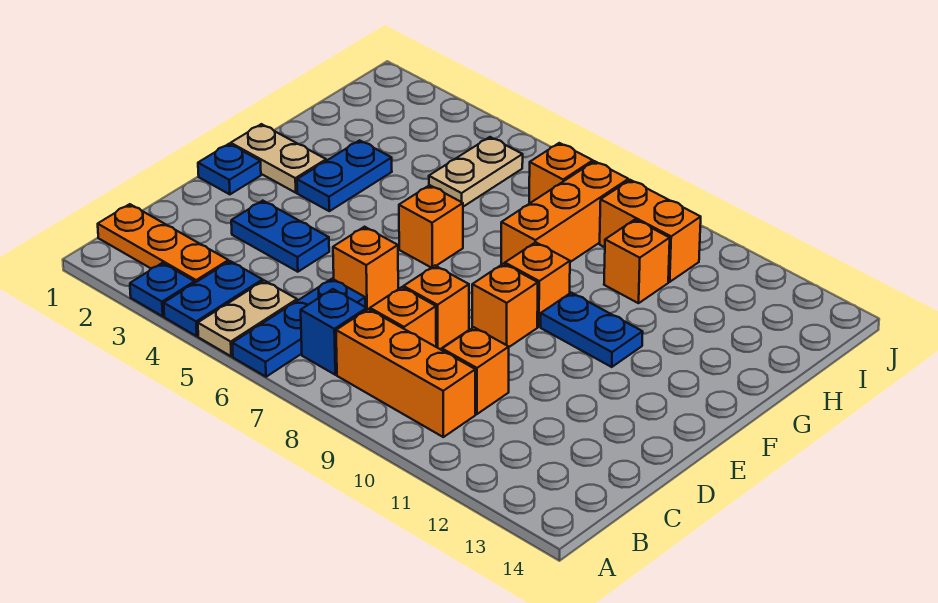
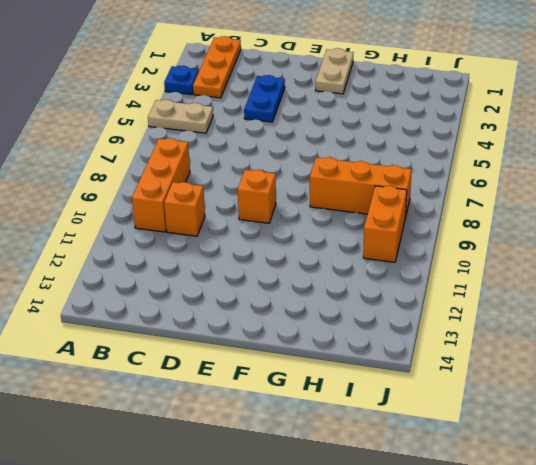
none -> blue 1x2 plate [164,261,263,336]
none -> blue 1x3 plate [232,279,365,377]
none -> blue 1x1 brick [301,289,367,375]

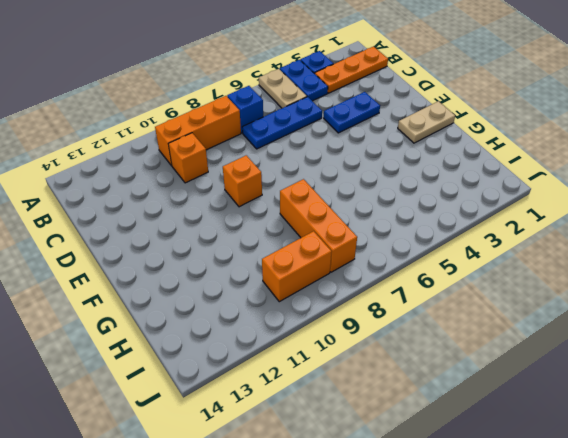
blue 1x3 plate [243,97,322,149] -> blue 1x3 plate turned to [232,279,365,377]
none -> orange 1x1 brick [370,287,436,347]
none -> orange 1x1 brick [333,227,398,309]
none -> orange 1x1 brick [403,266,469,349]

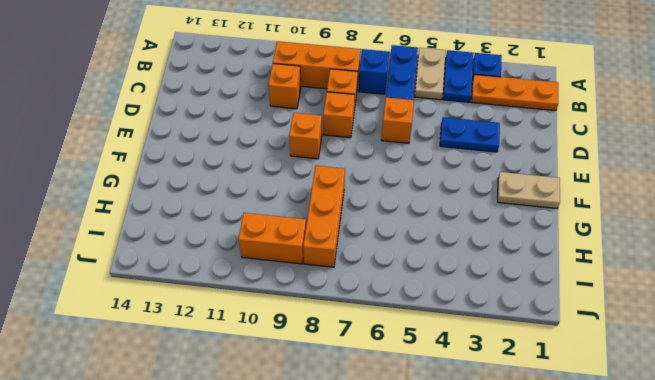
none -> blue 1x1 plate [198,144,261,194]
none -> blue 1x2 plate [297,140,392,211]
none -> orange 1x1 brick [399,185,463,268]

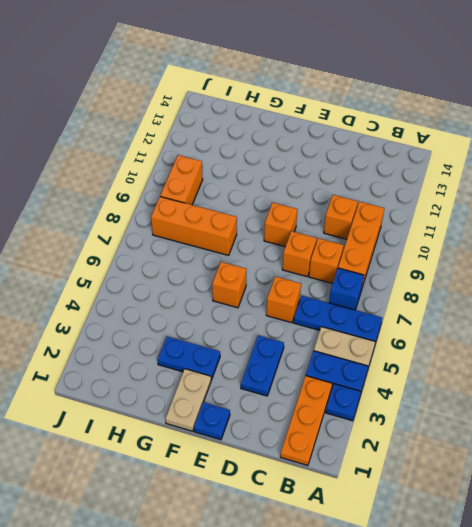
none -> orange 1x1 brick [505,242,570,327]
none -> blue 1x2 plate [541,293,643,367]
none -> tan 1x2 plate [429,137,523,207]

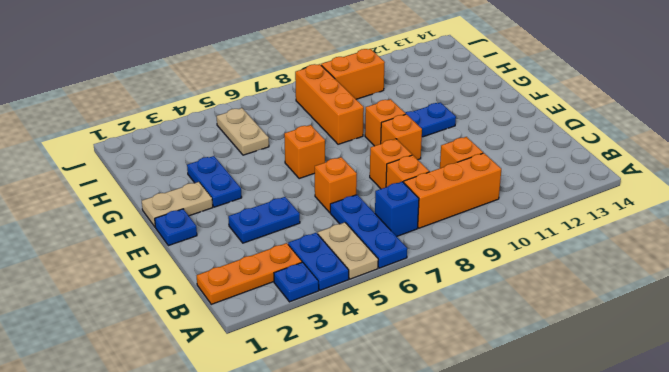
none -> orange 1x1 brick [604,220,670,303]
none -> orange 1x1 brick [529,143,593,204]

